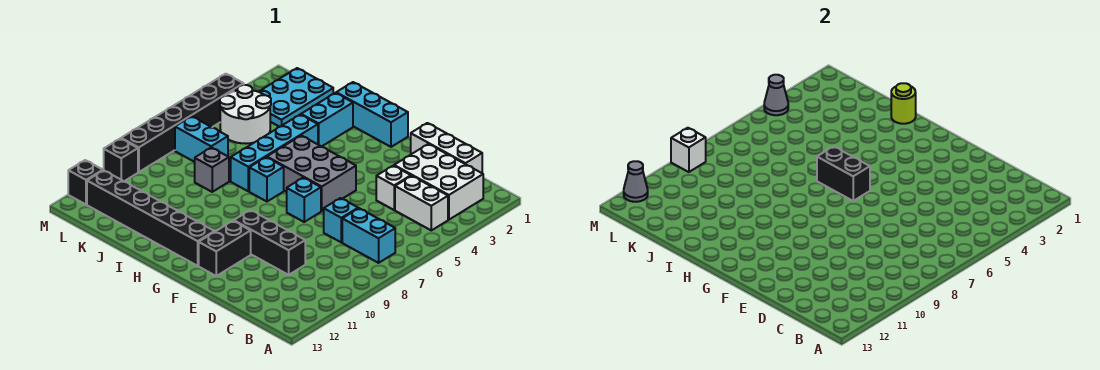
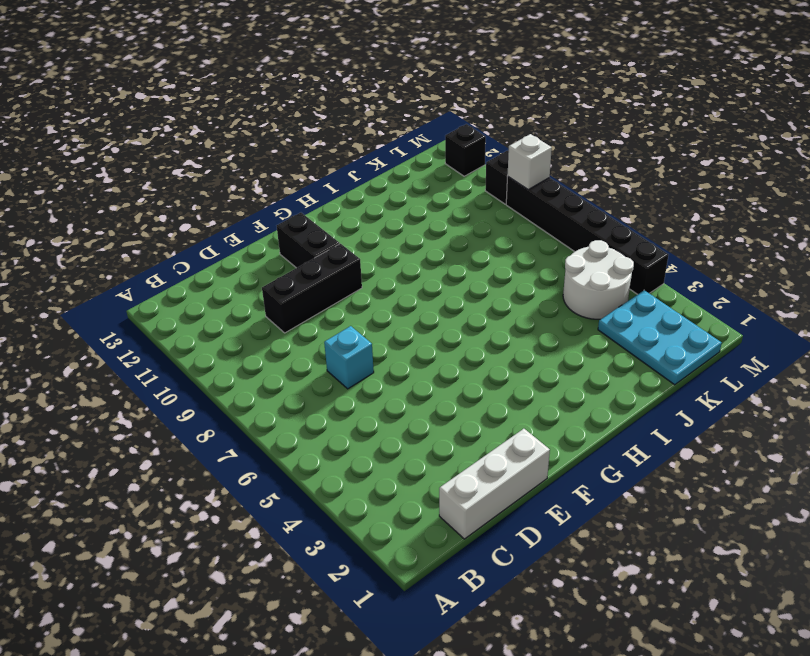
none -> white 2x3 brick [394,144,483,220]
none -> white 1x2 brick [395,176,448,230]
none -> cyan 1x2 brick [342,208,395,263]

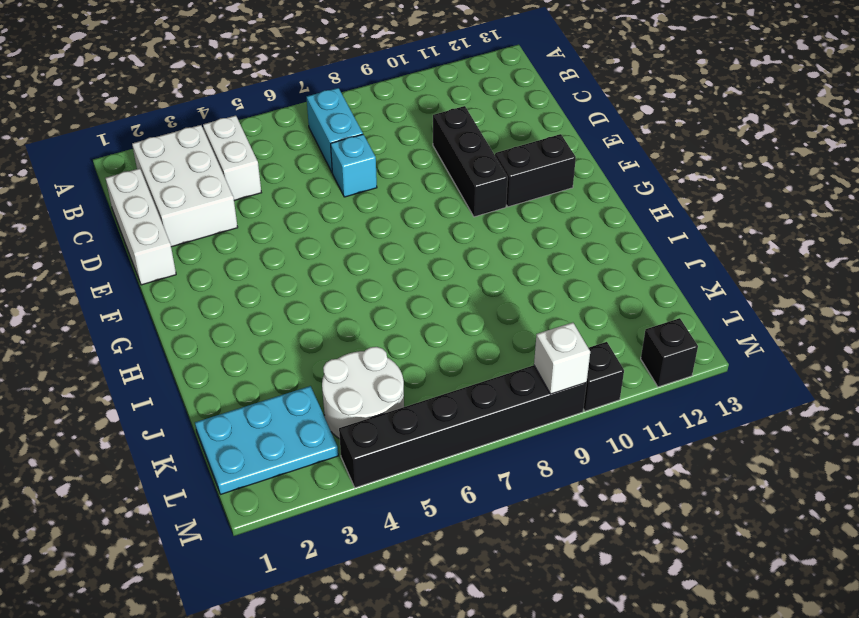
none -> white 1x1 brick [376,166,411,210]
none -> grey 2x3 brick [267,136,356,211]
none -> cyan 1x1 brick [287,178,321,222]

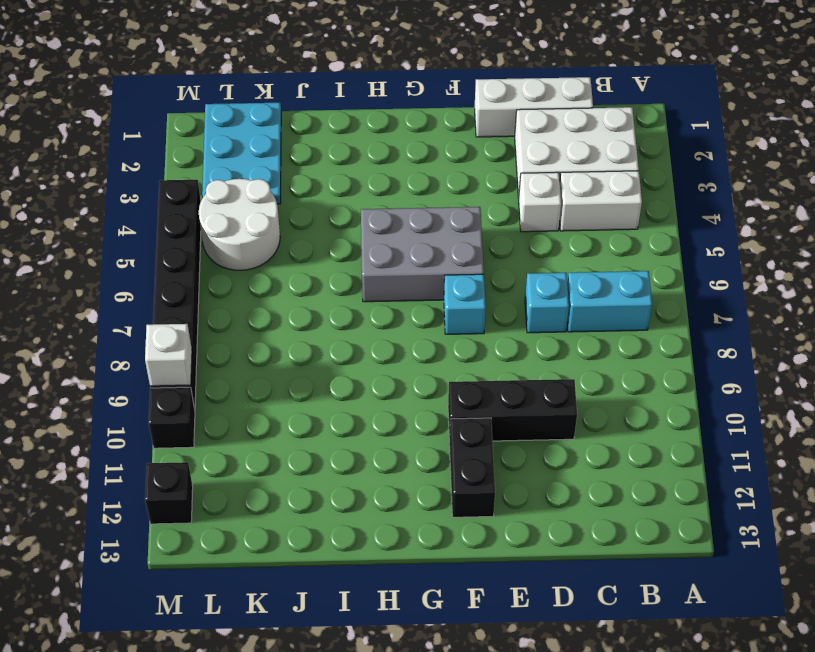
none -> cyan 1x3 brick [336,82,408,147]
none -> black 1x6 brick [87,170,214,266]
none -> cyan 1x1 brick [249,157,284,202]

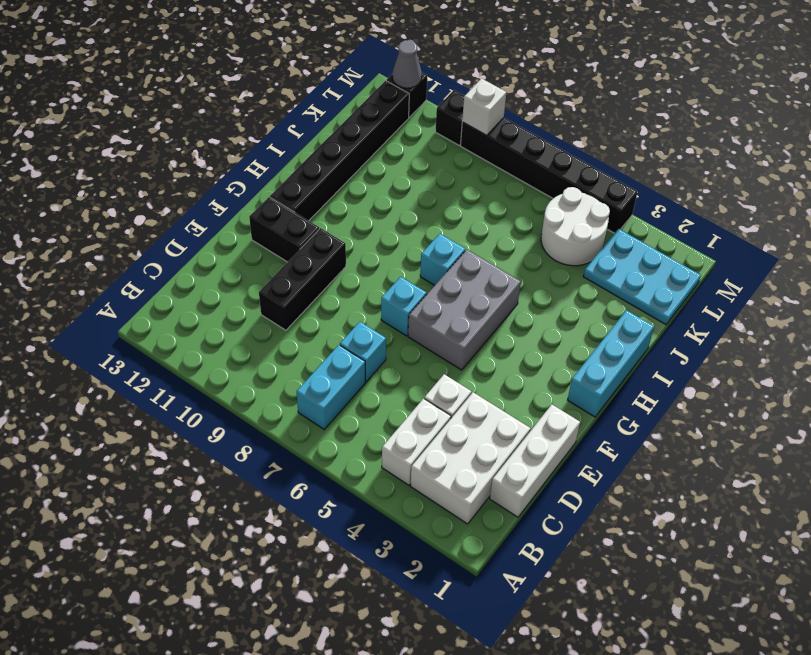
none -> cyan 1x2 brick [301,93,353,147]
none -> cyan 1x4 brick [231,115,318,191]
none -> grey 1x1 brick [195,148,229,192]

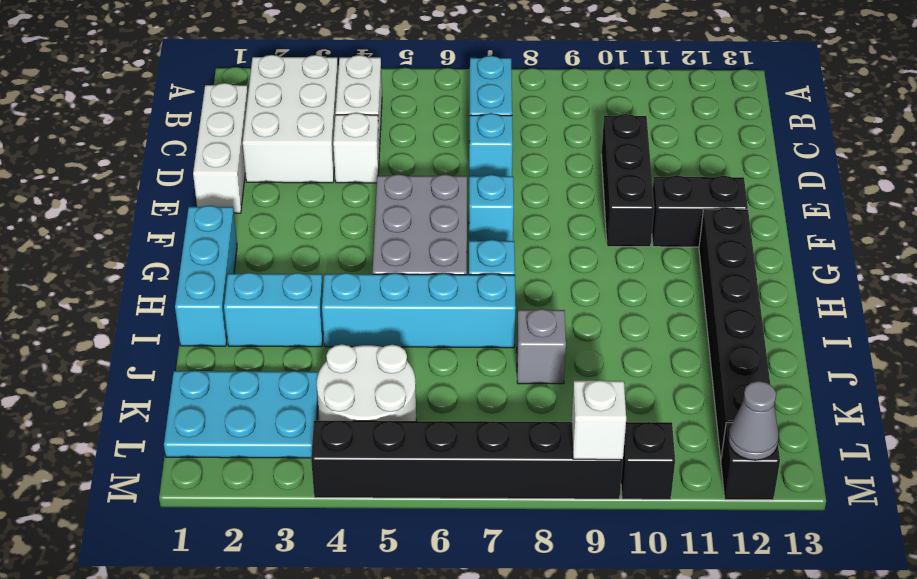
none -> cyan 1x2 brick [175,116,228,162]
none -> black 1x2 brick [817,146,870,201]
none -> lime 1x1 round brick [891,83,916,124]

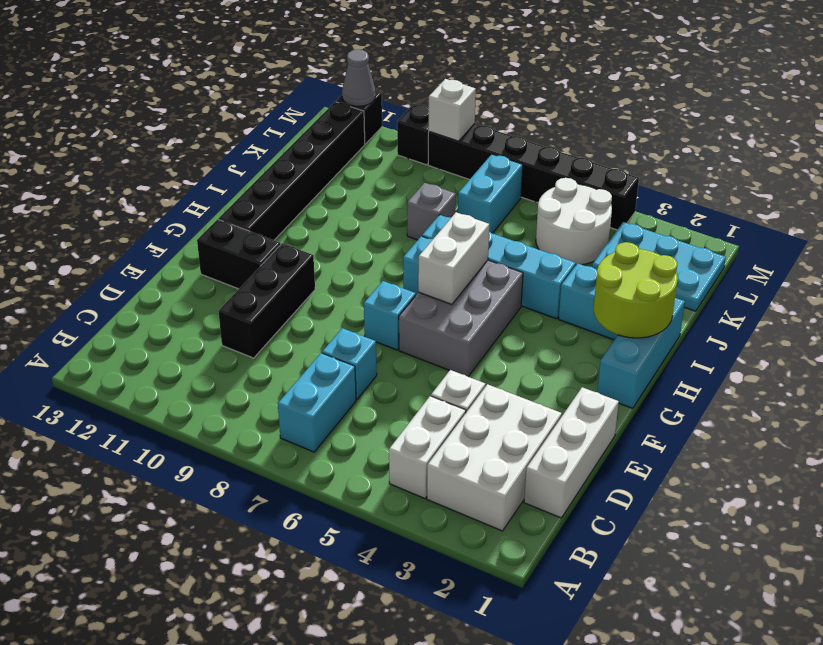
white 1x2 brick [418,212,489,304] -> black 1x2 brick [817,146,870,201]
lime 2x2 round brick [594,242,678,338] -> lime 1x1 round brick [891,83,916,124]
none -> grey 1x1 cone [764,75,788,115]

